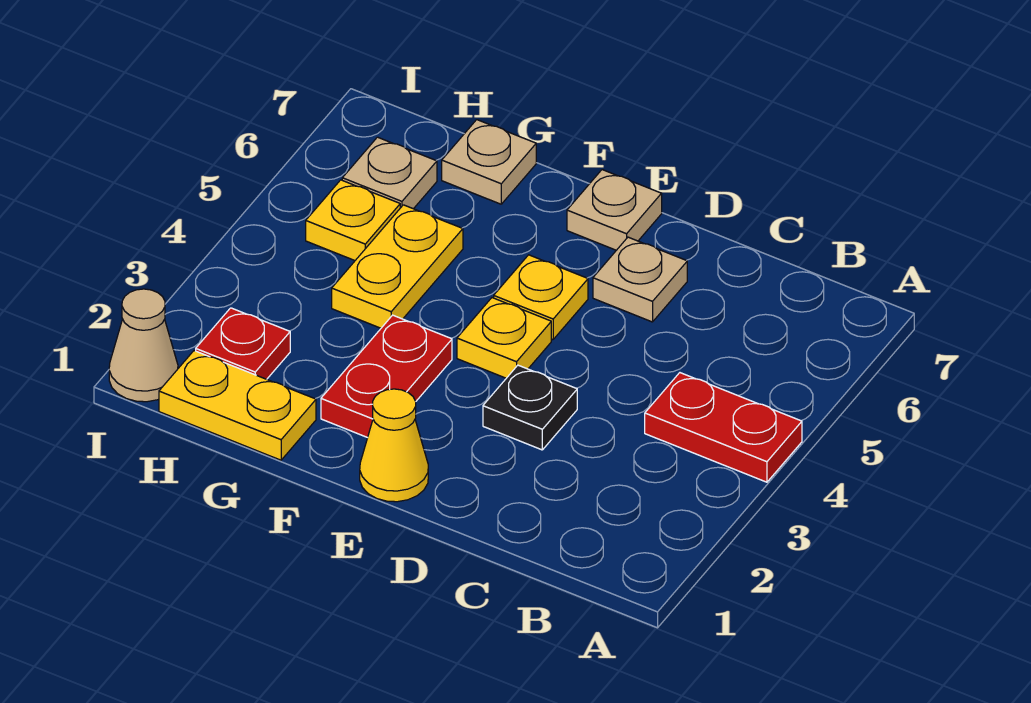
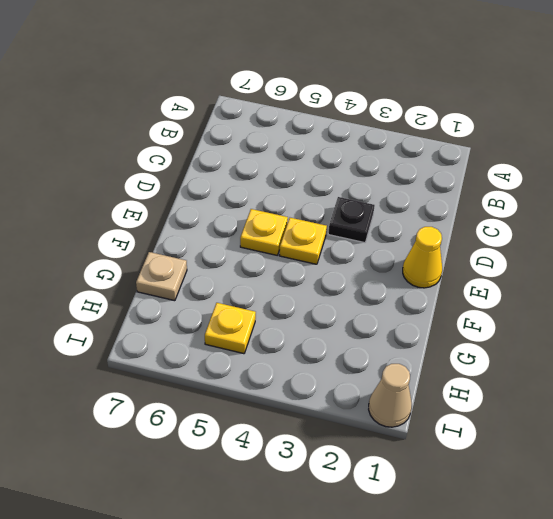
none -> red 1x2 plate [645,373,802,482]
none -> tan 1x1 plate [593,237,687,322]
none -> tan 1x1 plate [567,170,662,250]

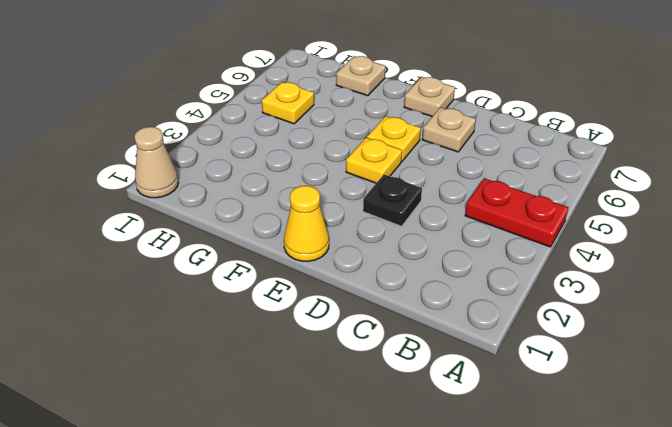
none -> red 1x2 plate [321,315,452,438]
none -> yellow 1x2 plate [159,351,316,460]
none -> yellow 1x2 plate [332,205,463,328]

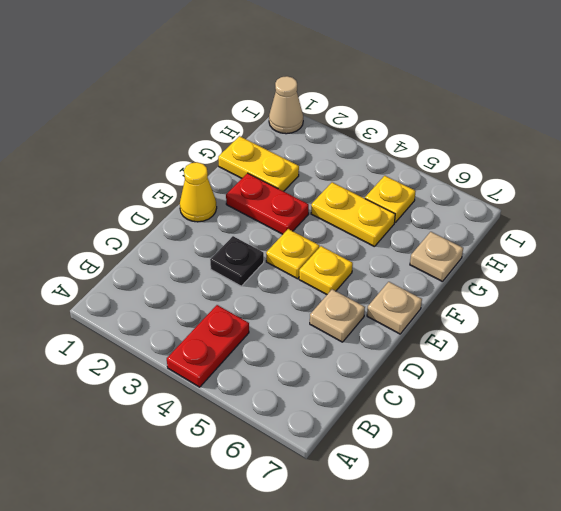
yellow 1x2 plate [218,136,299,191] -> yellow 1x2 plate turned to [159,351,316,460]
none -> red 1x1 plate [196,308,290,379]
none -> tan 1x1 plate [342,137,437,209]

